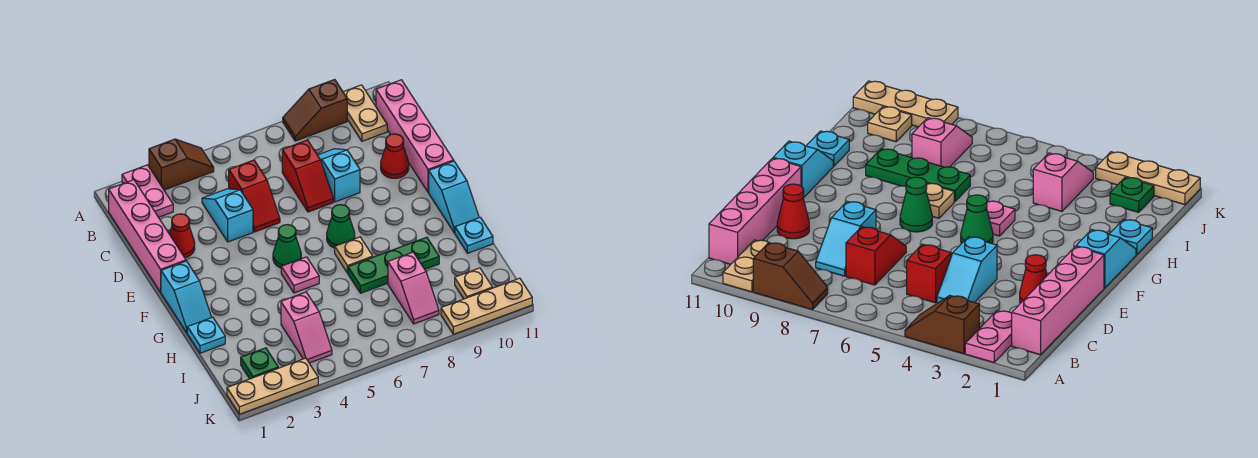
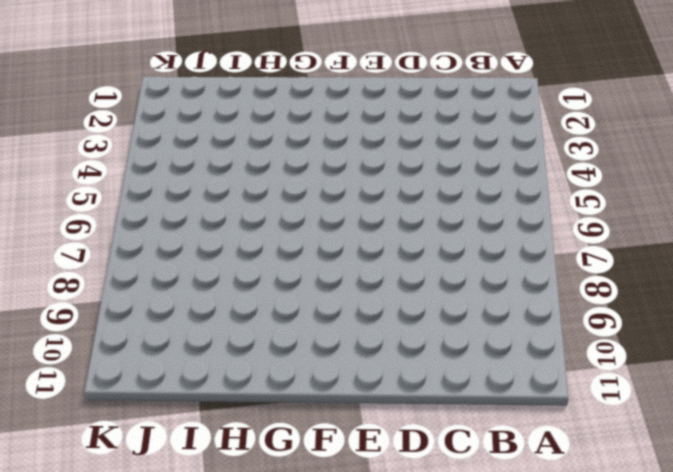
none -> pink 1x2 plate [122,165,173,217]
none -> brown 1x2 slope [149,139,214,190]
none -> brown 1x2 slope [283,79,347,141]

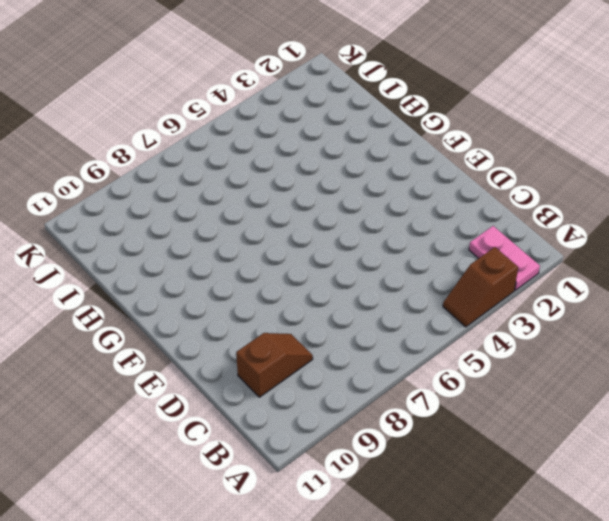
brown 1x2 slope [236,333,313,397] -> brown 1x2 slope moved to [283,79,347,141]
none -> tan 1x2 plate [343,85,387,141]
none -> pink 1x4 brick [109,180,186,292]
none -> pink 1x4 brick [376,80,454,192]

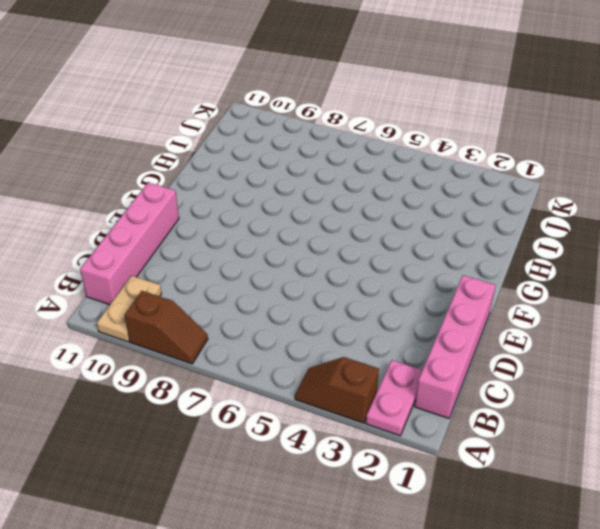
none -> cyan 1x2 slope [202,189,253,242]
none -> red 1x2 slope [229,160,280,232]
none -> red 1x2 slope [282,140,333,212]

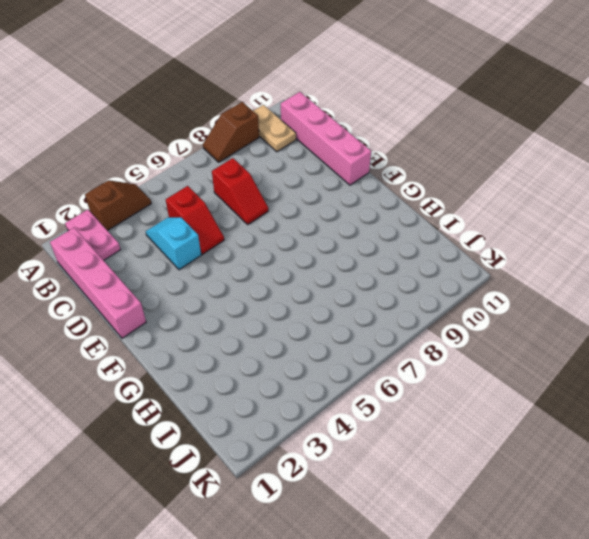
none -> cyan 1x2 slope [318,149,360,202]
none -> red 1x1 cone [169,214,195,258]
none -> red 1x1 cone [381,134,409,178]

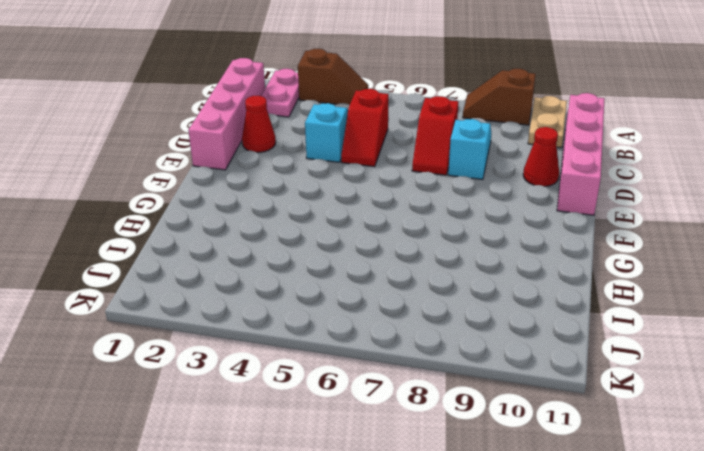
none -> cyan 1x2 slope [161,261,212,332]
none -> green 1x1 cone [273,225,301,268]
none -> green 1x1 cone [327,205,355,248]

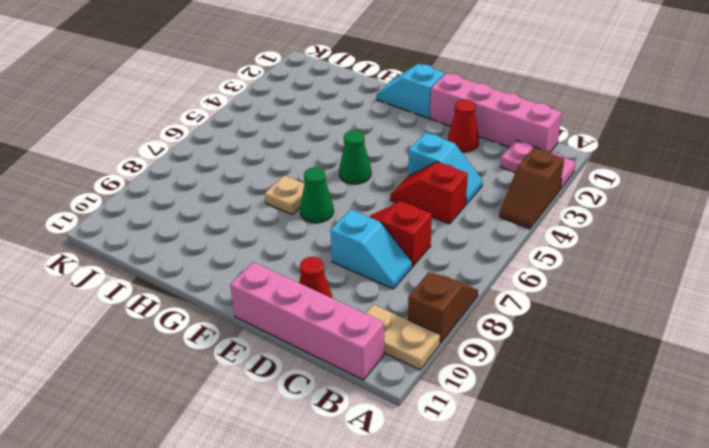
none -> cyan 1x2 slope [429,161,479,233]
none -> pink 1x1 plate [281,257,319,293]
none -> cyan 1x1 plate [187,317,225,353]

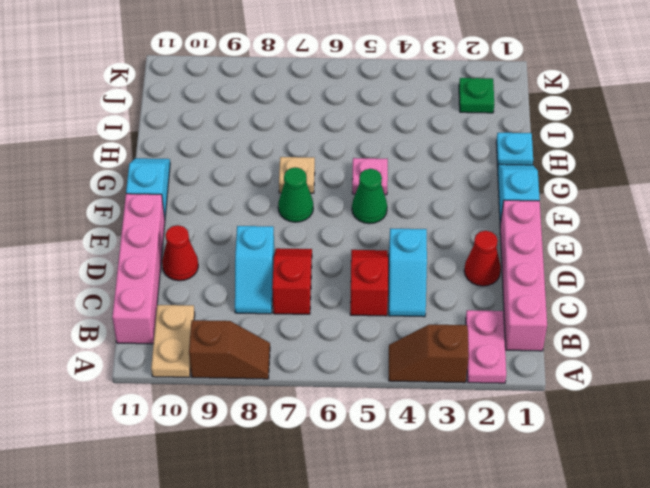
none -> green 1x3 plate [348,237,439,293]
none -> cyan 1x1 plate [455,217,493,253]
none -> pink 1x2 slope [281,292,332,363]

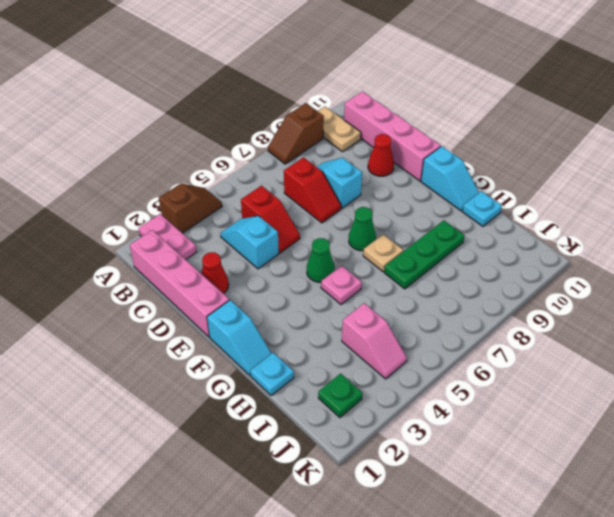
none -> pink 1x2 slope [388,252,439,324]
none -> tan 1x1 plate [455,268,493,299]
none -> tan 1x3 plate [227,358,318,414]

